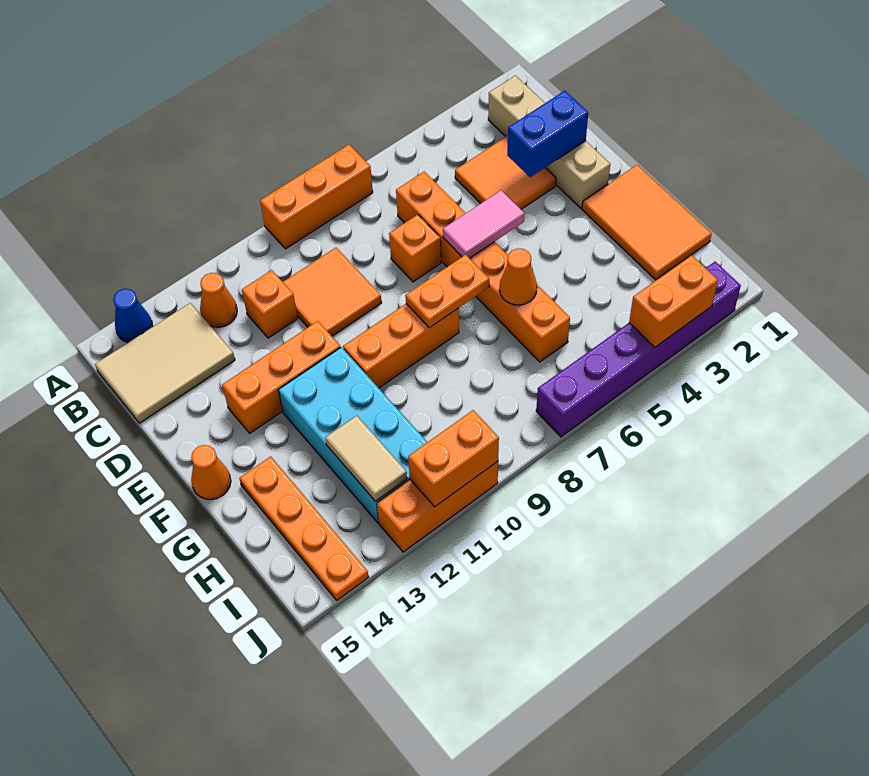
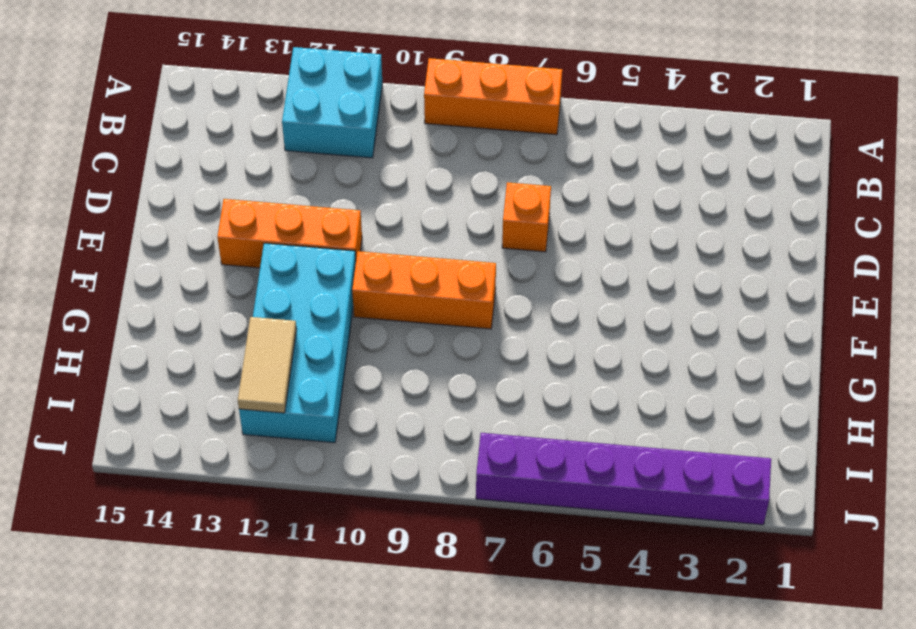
cyan 2x2 brick [282,47,382,158] -> orange 1x1 cone [200,273,237,327]
none -> blue 1x1 cone [113,289,153,343]
none -> tan 1x4 brick [488,76,610,208]
none -> tan 2x3 tile [95,303,235,423]

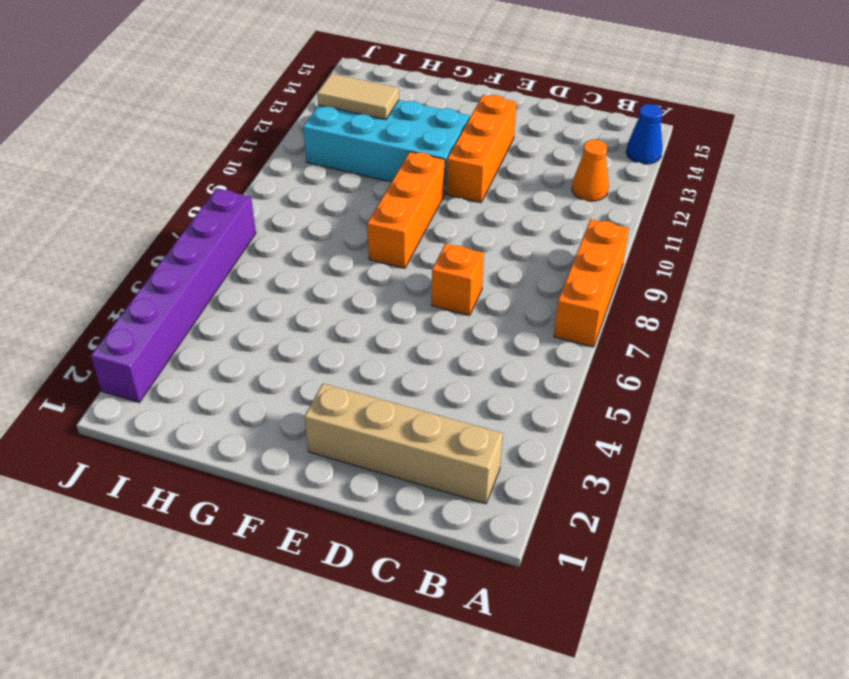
none -> tan 2x3 tile [95,303,235,423]
none -> orange 2x2 tile [455,136,556,209]
none -> orange 1x6 brick [396,172,570,362]

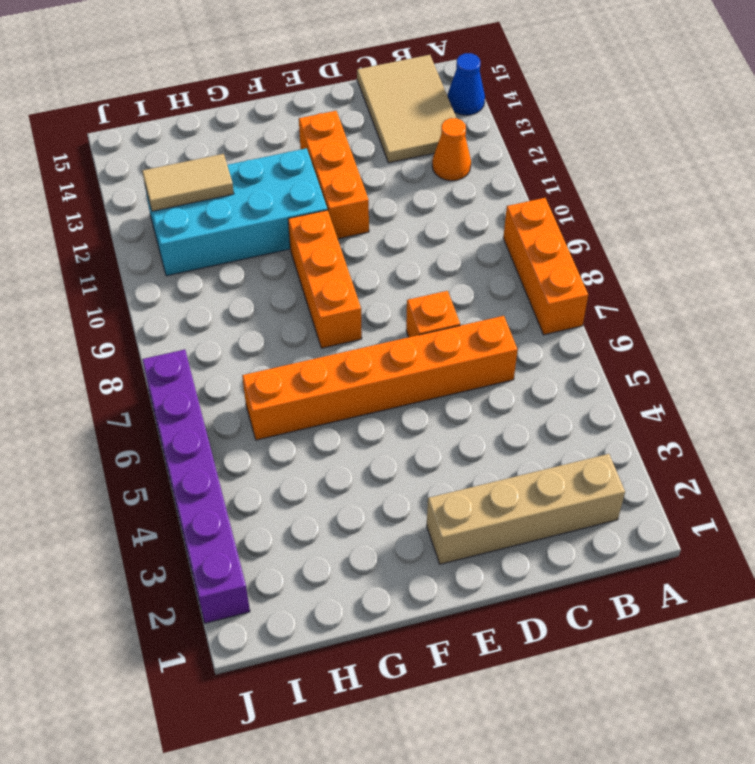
none -> orange 2x2 tile [455,136,556,209]
none -> orange 2x2 tile [283,248,382,336]
none -> orange 1x1 brick [242,270,298,338]

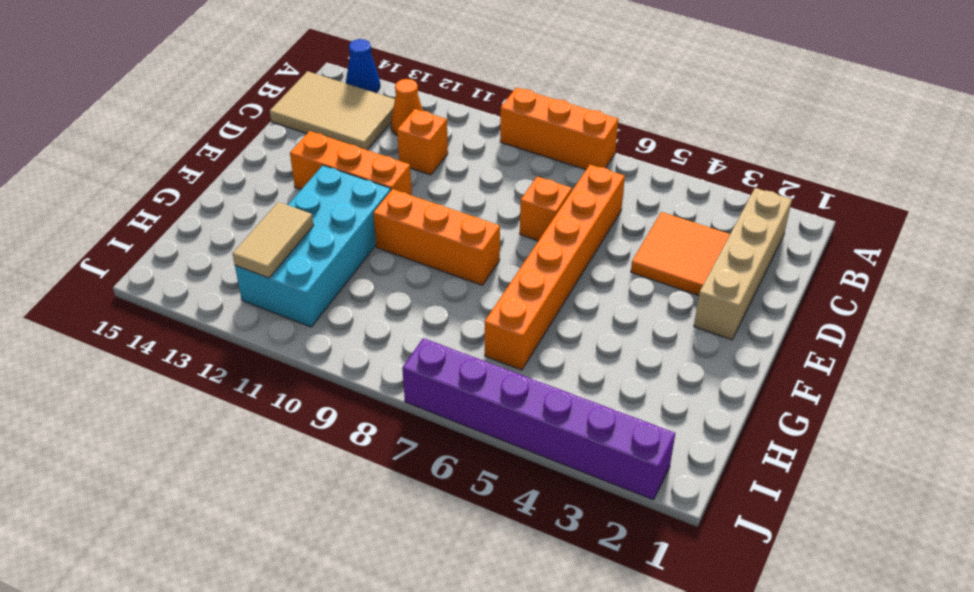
none -> orange 2x2 tile [283,248,382,336]
none -> orange 2x3 tile [582,165,712,280]
none -> orange 1x1 cone [191,445,231,499]

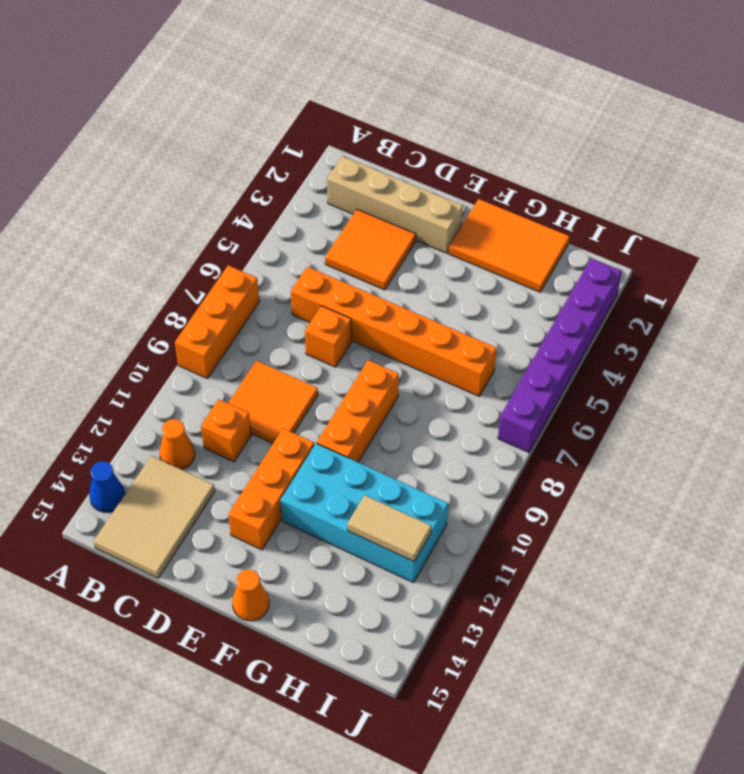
none -> orange 1x4 plate [239,456,368,600]
none -> orange 1x3 brick [377,462,498,552]
none -> blue 1x2 brick [507,91,588,177]

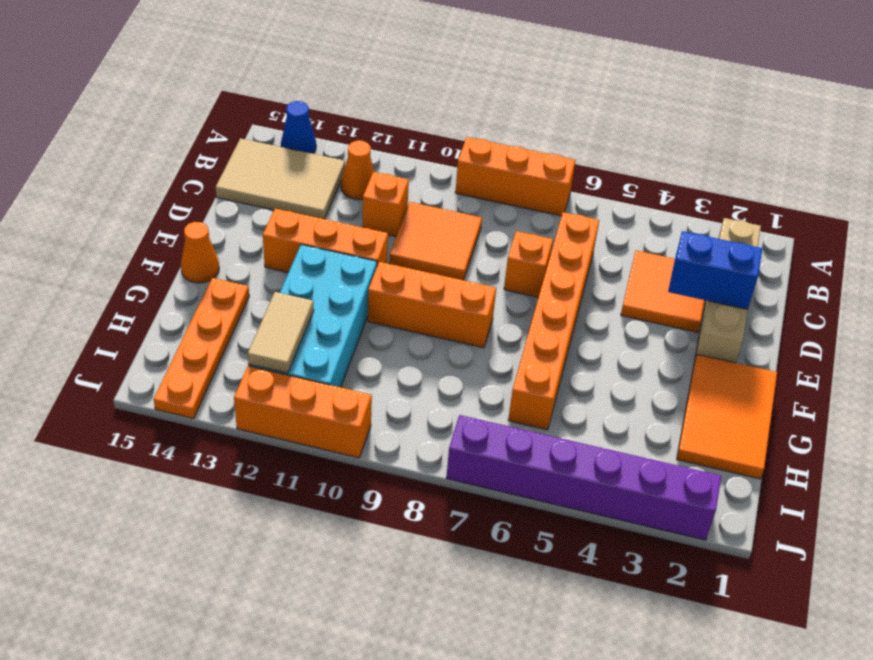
none -> pink 1x2 tile [443,190,524,258]
none -> orange 1x2 plate [405,255,489,328]
none -> orange 1x1 cone [500,248,537,305]

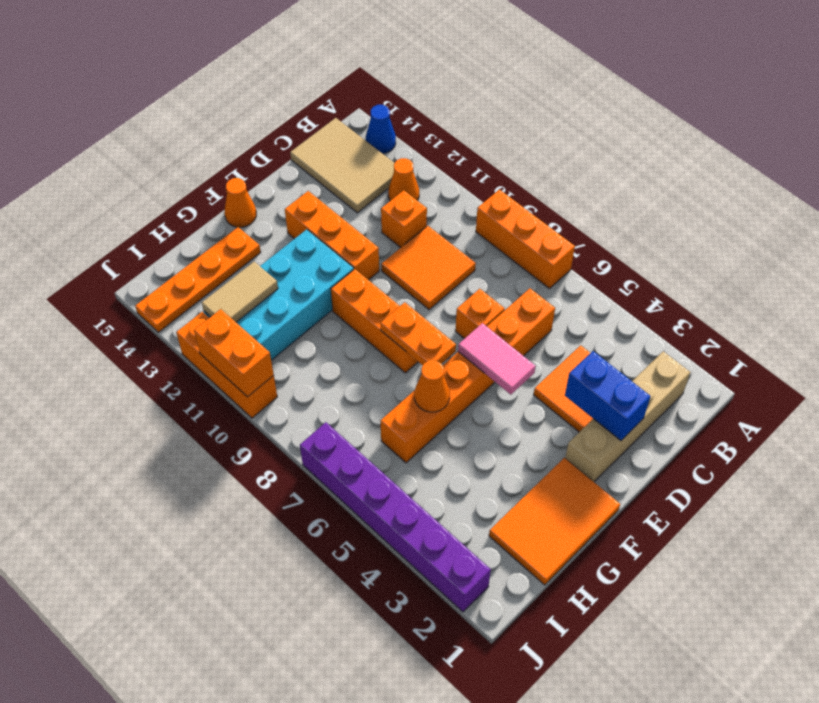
none -> orange 1x2 brick [629,255,718,347]

